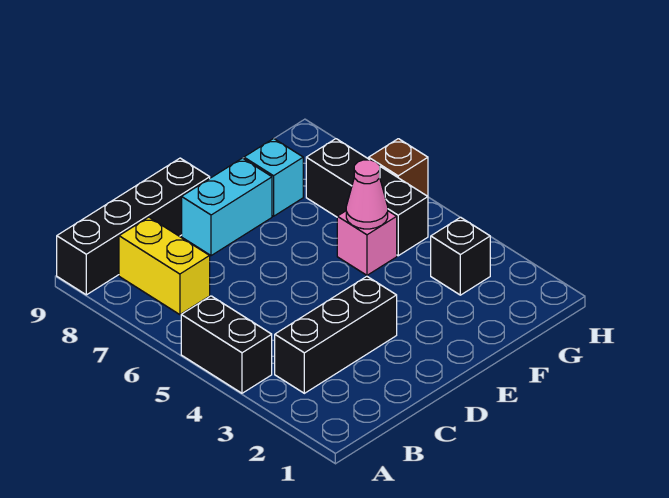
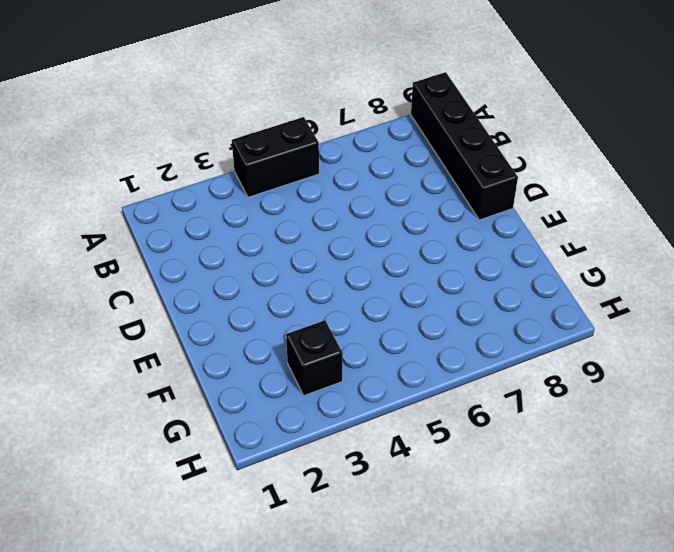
none -> black 1x3 brick [275,276,397,393]
none -> yellow 1x2 brick [119,217,210,315]

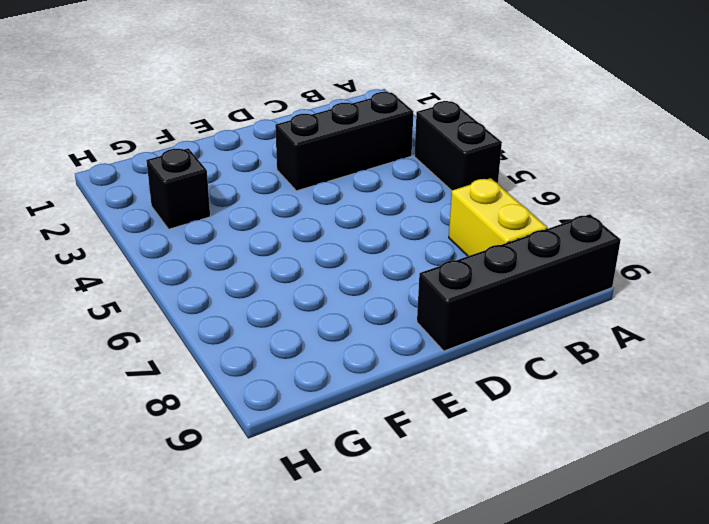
none -> cyan 1x2 brick [182,158,272,256]
none -> pink 1x1 brick [337,211,397,275]

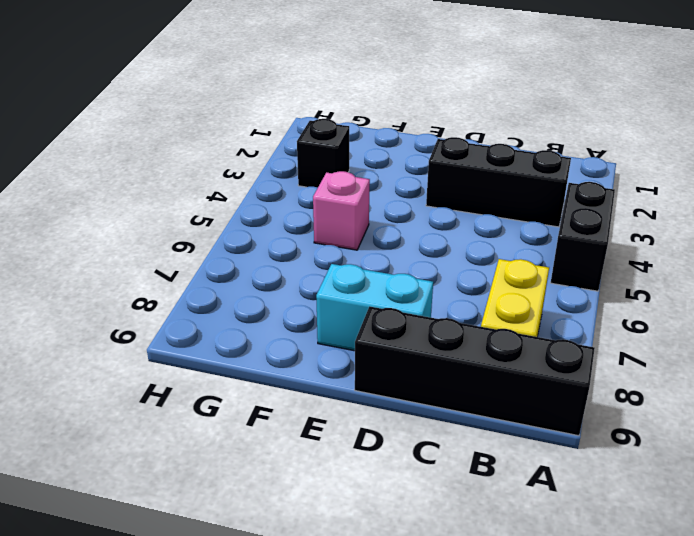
none -> cyan 1x1 brick [244,139,303,216]
none -> black 1x3 brick [306,139,428,256]

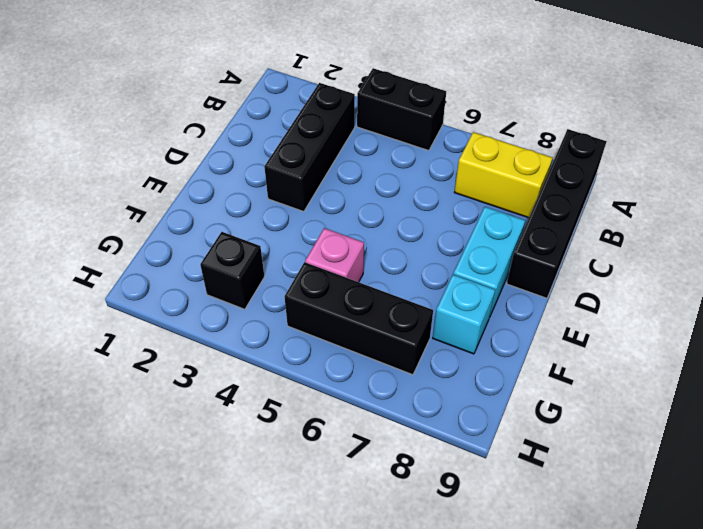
none -> brown 1x1 brick [369,139,428,196]
none -> pink 1x1 cone [346,160,388,229]

